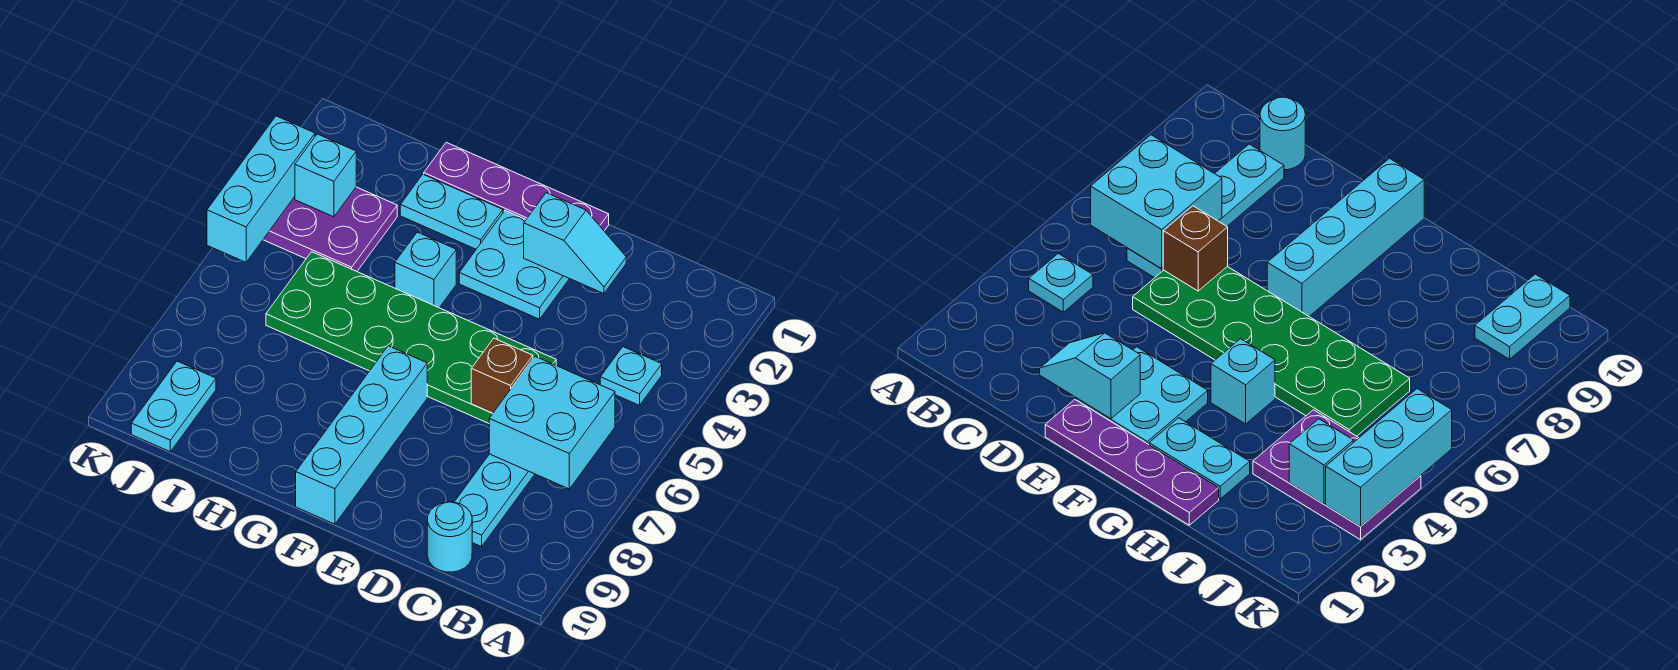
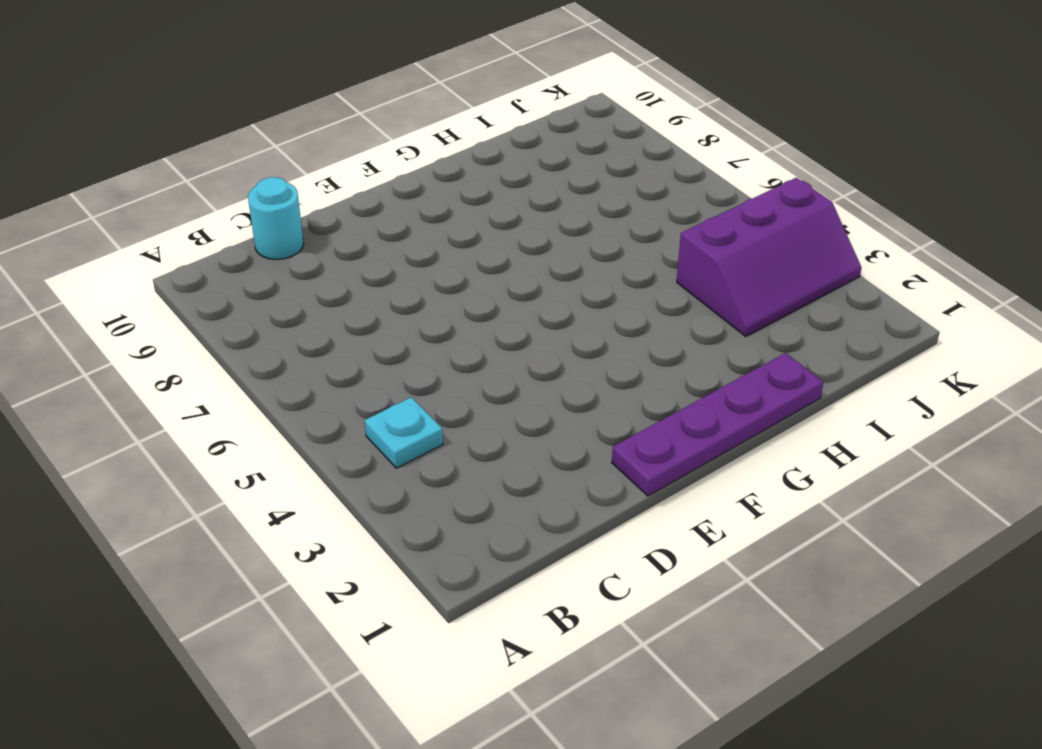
purple 2x3 slope [677,178,861,336] -> purple 2x3 plate [263,187,397,271]
none -> cyan 1x4 plate [455,454,535,547]
none -> green 2x6 plate [266,252,556,423]
none -> cyan 2x2 plate [459,211,569,319]

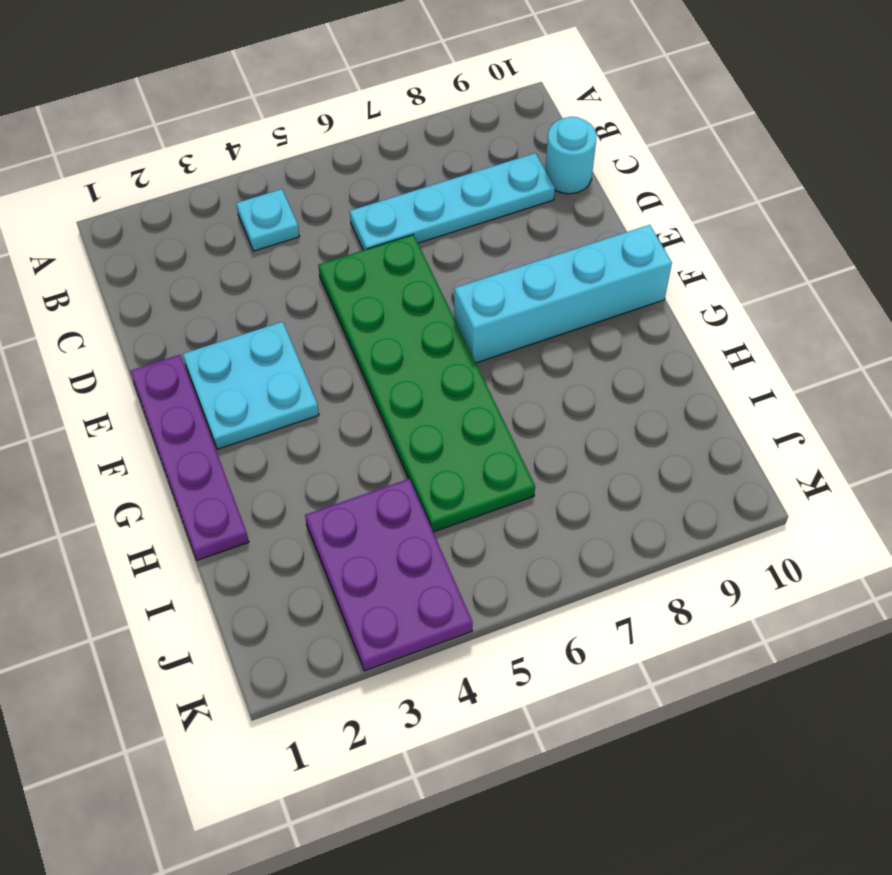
none -> cyan 1x2 plate [400,174,503,249]
none -> cyan 1x1 brick [395,232,456,308]
none -> cyan 1x2 plate [131,361,216,452]

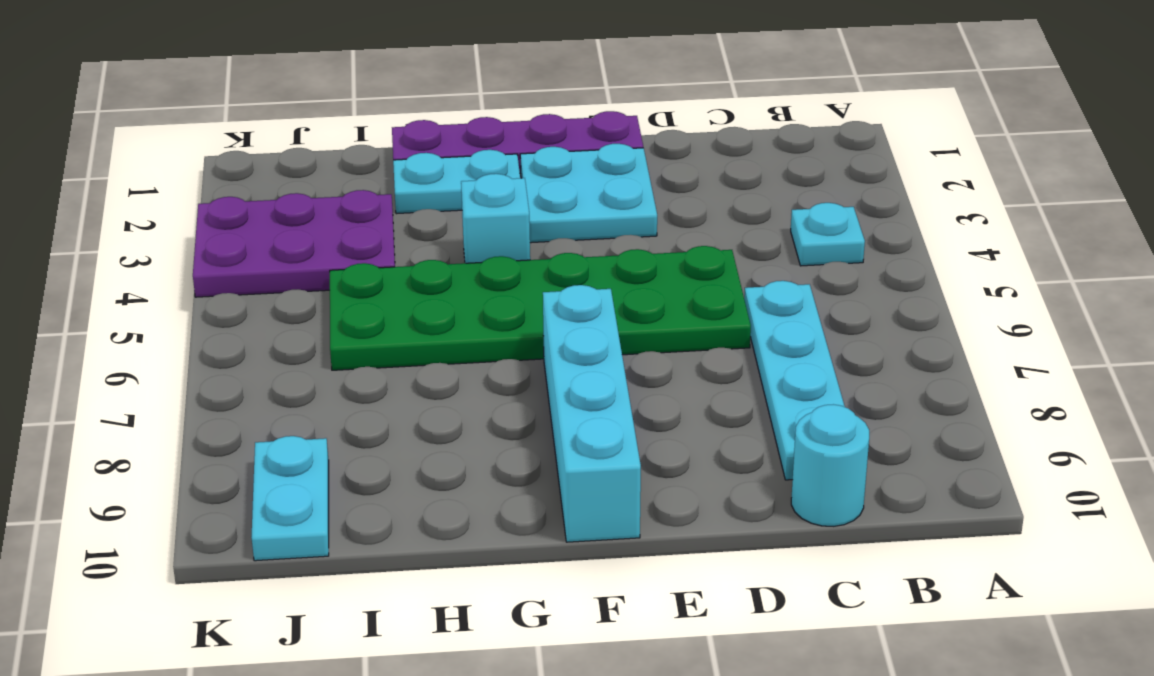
none -> cyan 2x2 brick [489,356,615,489]
none -> cyan 1x2 slope [524,193,626,293]
none -> brown 1x1 brick [471,338,533,413]

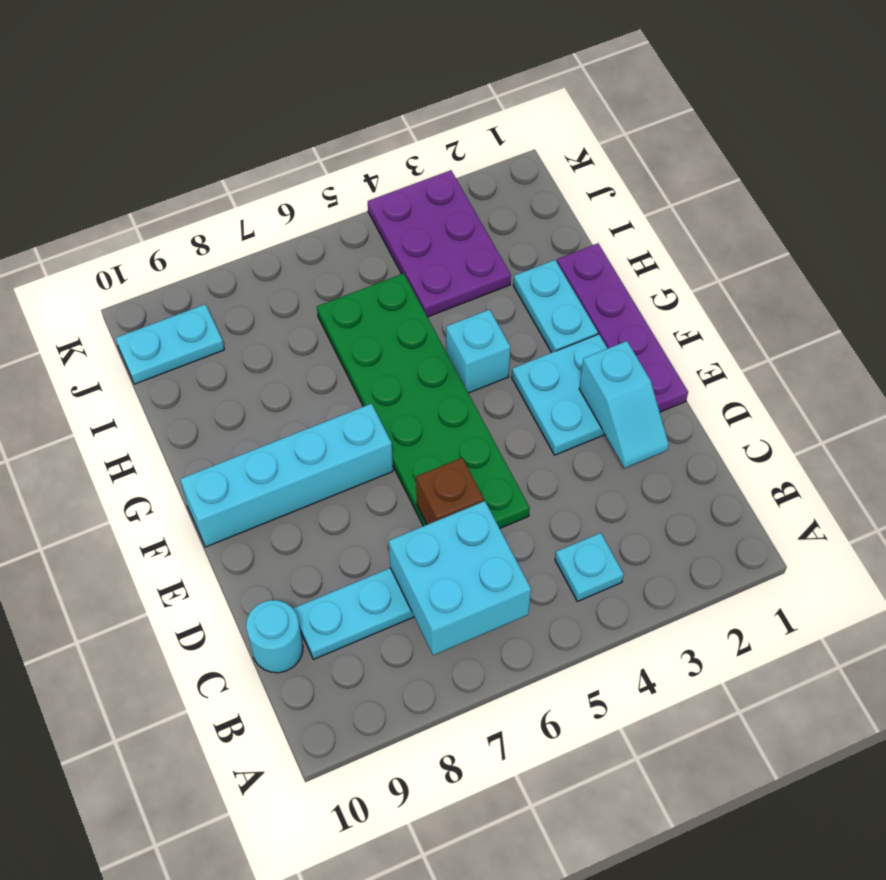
none -> cyan 1x1 brick [295,134,356,217]
none -> cyan 1x3 brick [207,116,315,262]

